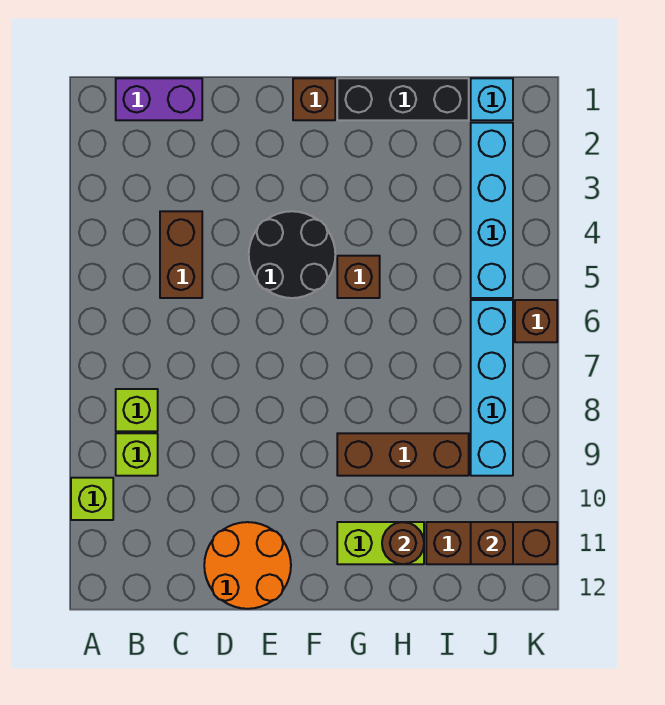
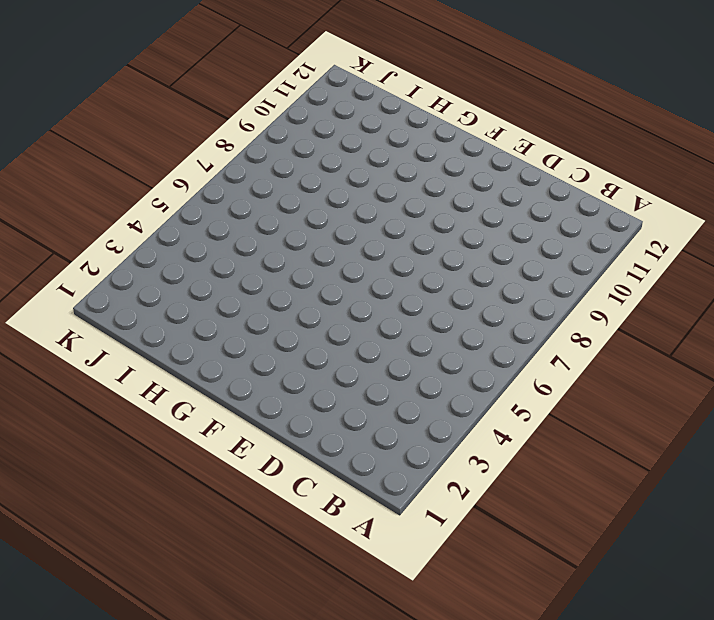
none -> lime 1x1 brick [71,478,113,520]
none -> purple 1x2 brick [116,78,202,120]
none -> lime 1x1 brick [116,389,158,431]

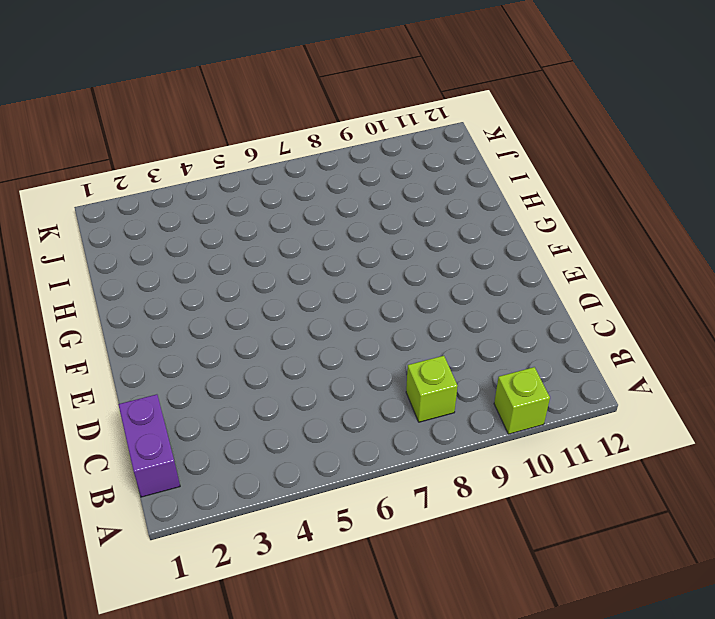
none -> lime 1x1 brick [116,433,158,476]
none -> brown 1x2 brick [160,211,202,298]
none -> orange 2x2 round brick [204,522,291,609]

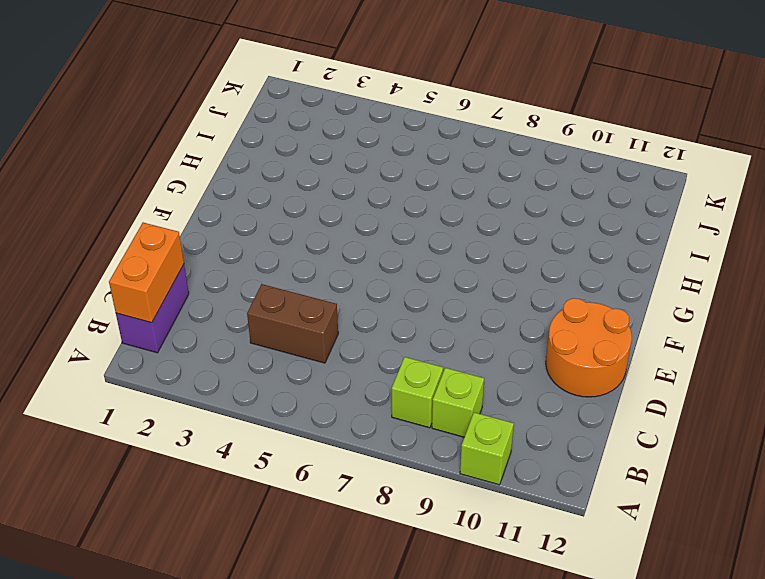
orange 1x2 brick [109,223,184,323] -> none
none -> black 2x2 round brick [249,211,335,298]
none -> brown 1x1 brick [293,78,335,120]
none -> black 1x3 brick [337,78,469,120]

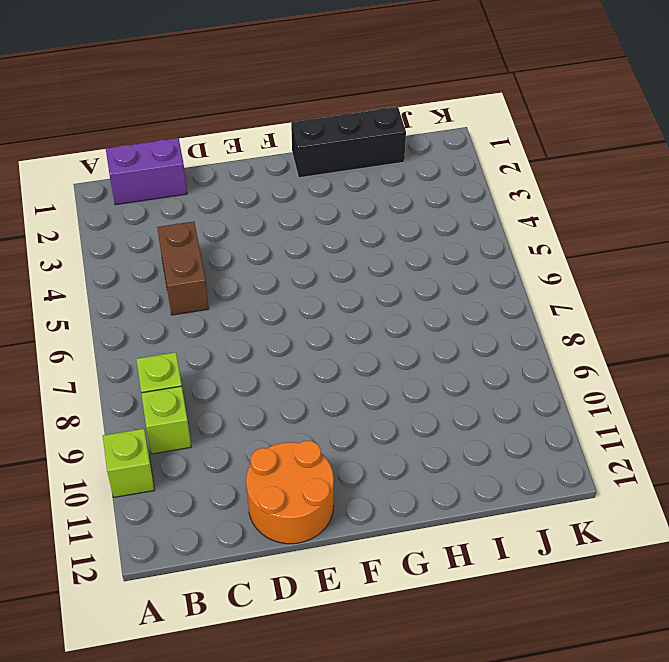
none -> black 2x2 round brick [249,211,335,298]
none -> brown 1x1 brick [293,78,335,120]
none -> brown 1x1 brick [337,256,380,298]

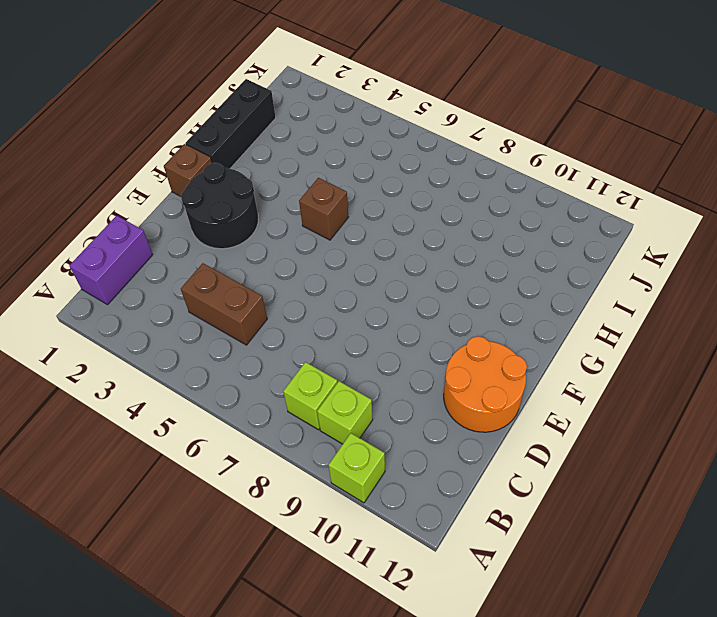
black 2x2 round brick [181,163,258,249] -> black 2x2 round brick moved to [249,211,335,298]
none -> brown 1x3 brick [337,433,469,476]
none -> lime 1x2 brick [337,522,424,564]
none -> brown 1x3 brick [426,522,557,564]

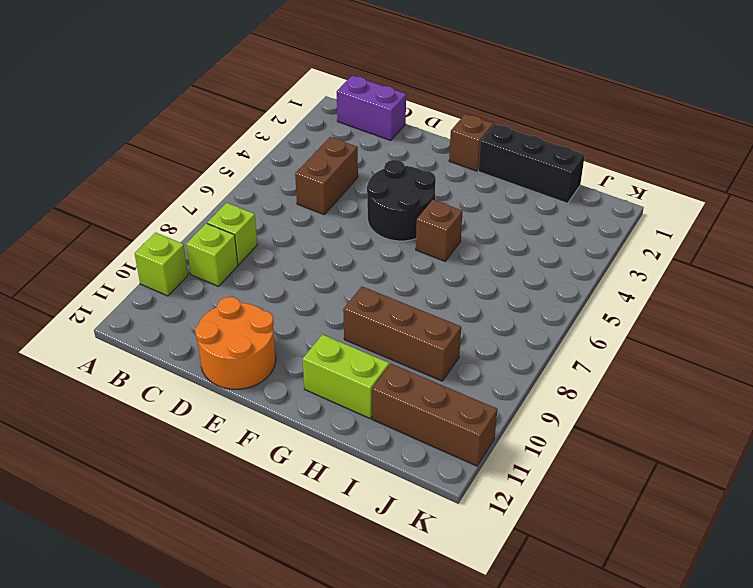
none -> cyan 1x1 brick [471,78,513,120]
none -> cyan 1x4 brick [471,123,513,298]
none -> cyan 1x4 brick [471,300,513,476]

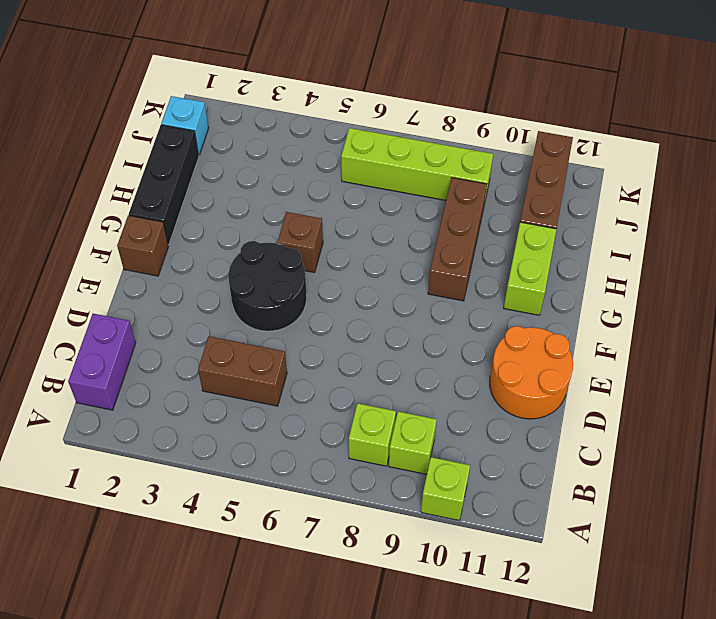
lime 1x4 brick [341,128,493,204] -> cyan 1x4 brick [471,300,513,476]
none -> cyan 1x4 brick [471,123,513,298]
none -> brown 1x1 brick [515,300,557,342]
none -> brown 1x1 round brick [382,522,424,564]

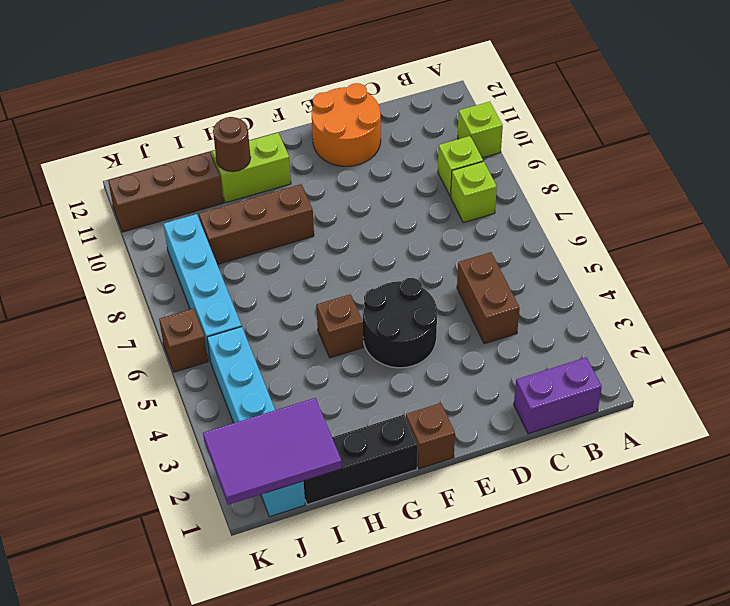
purple 2x3 tile [203,398,342,505] -> none
none -> brown 1x1 brick [471,522,513,564]

